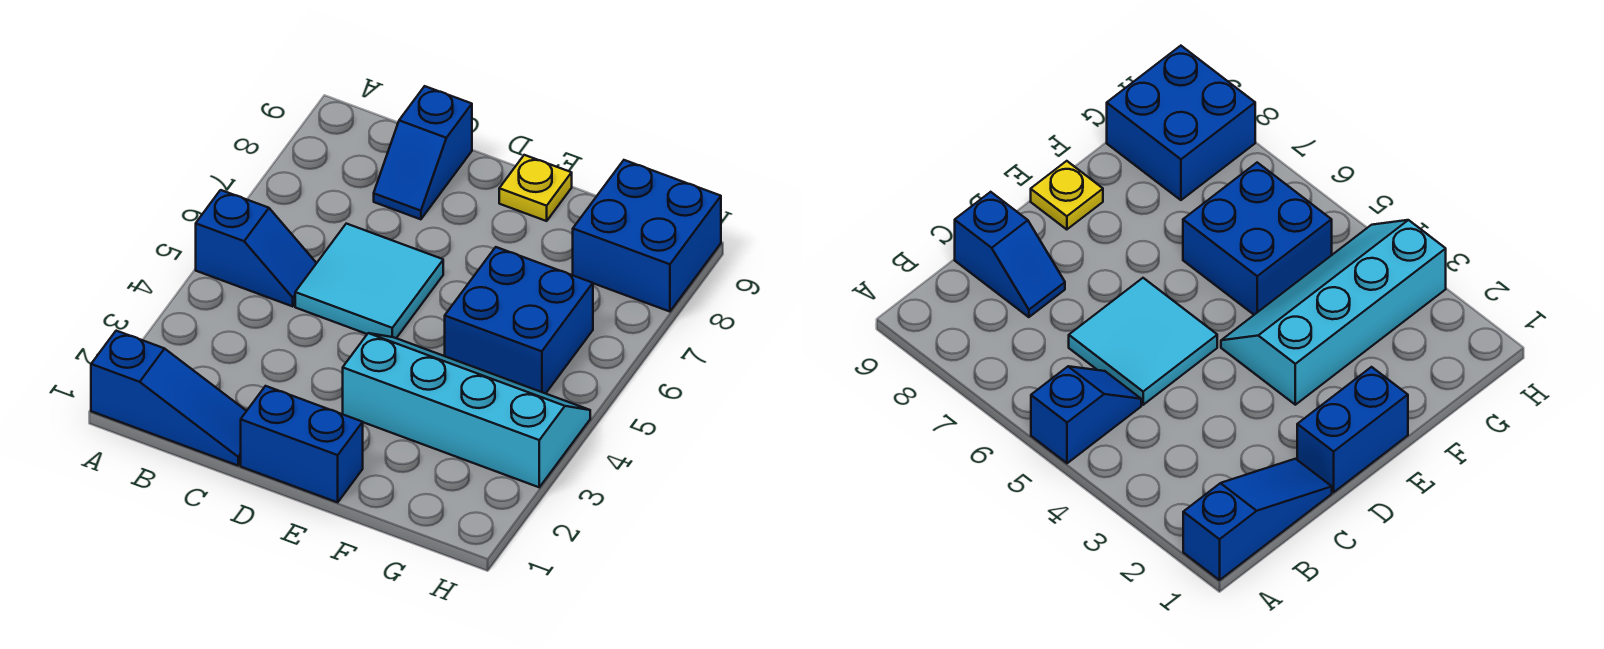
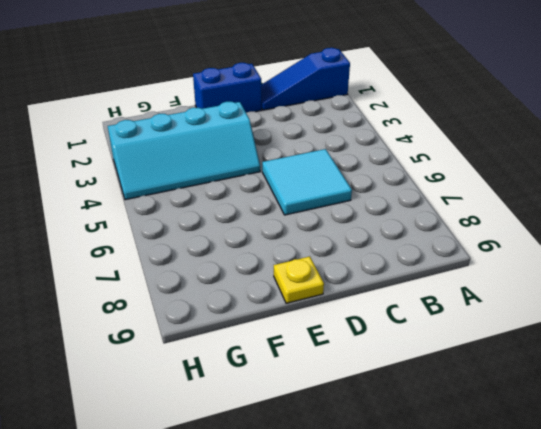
none -> blue 1x2 slope [196,190,316,306]
none -> blue 1x2 slope [374,86,472,219]

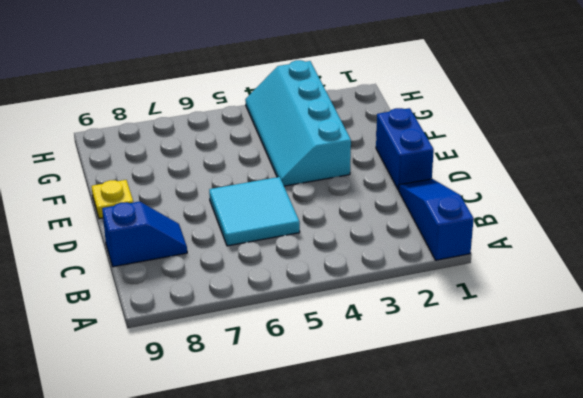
none -> blue 1x2 slope [196,190,316,306]
none -> blue 2x2 brick [445,247,593,394]

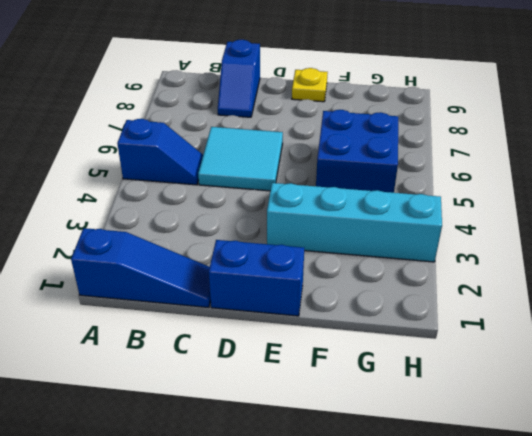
none -> blue 2x2 brick [573,160,721,312]

